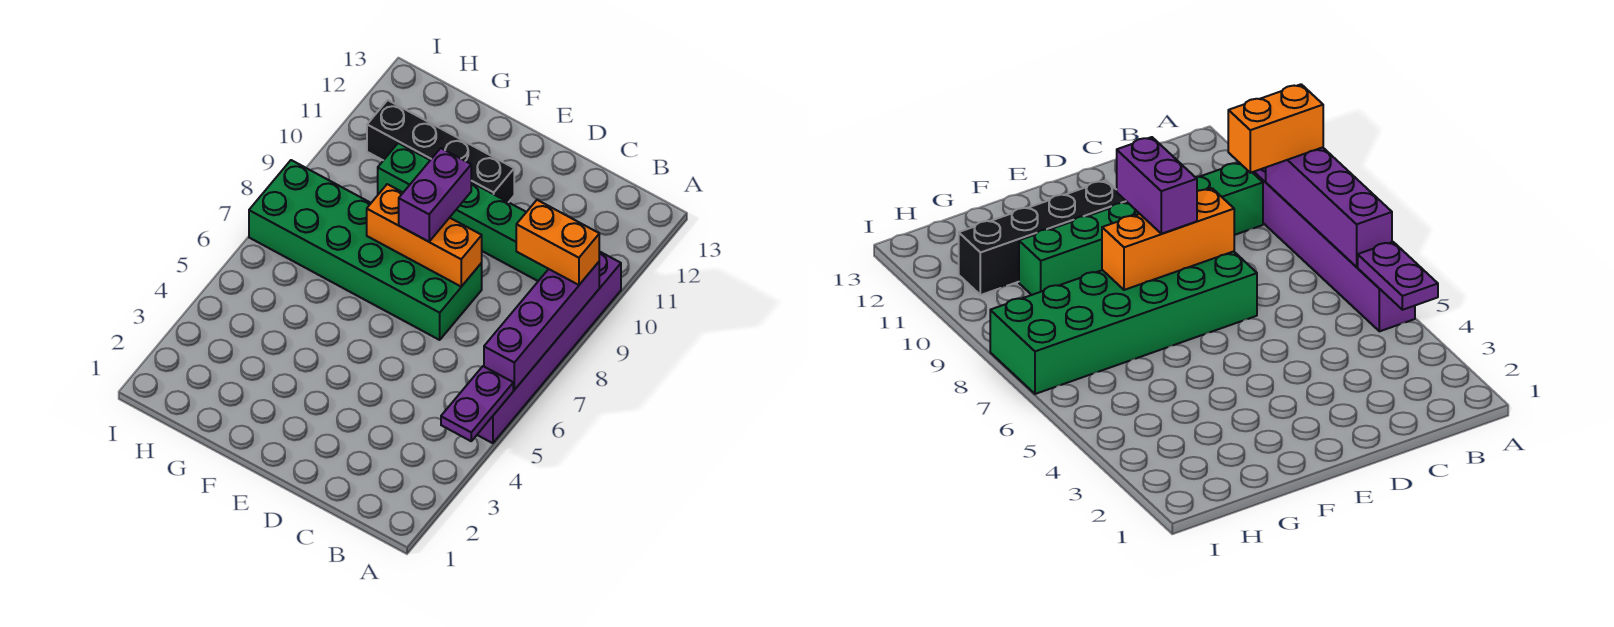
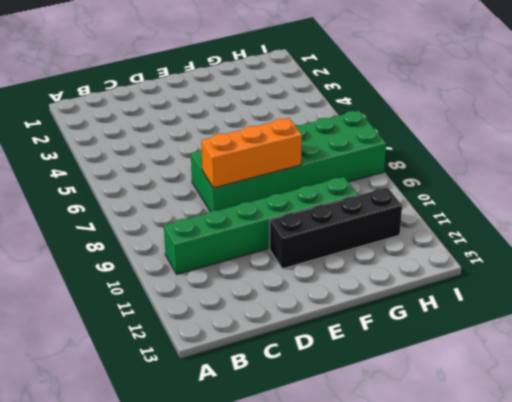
none -> purple 1x6 brick [477,251,621,443]
none -> purple 1x2 plate [441,366,513,441]

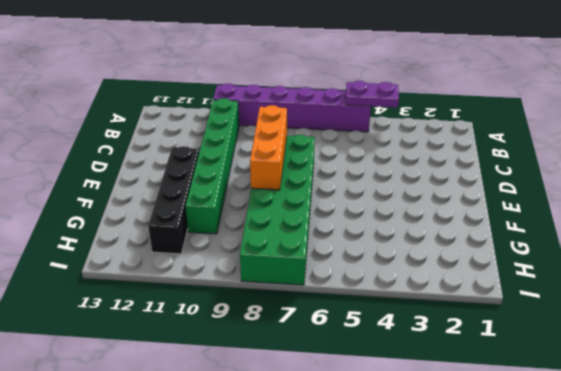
none -> purple 1x4 brick [484,262,599,390]
none -> orange 1x2 brick [516,200,599,285]

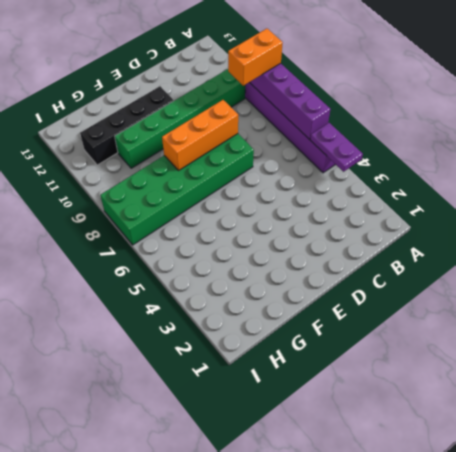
none -> purple 1x2 brick [399,148,471,242]

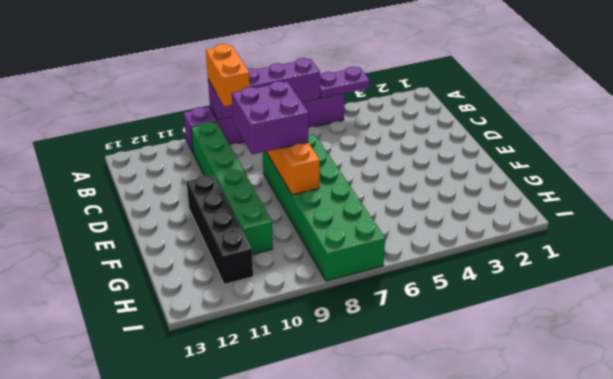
purple 2x2 brick [232,81,308,155] -> purple 1x2 brick [399,148,471,242]

